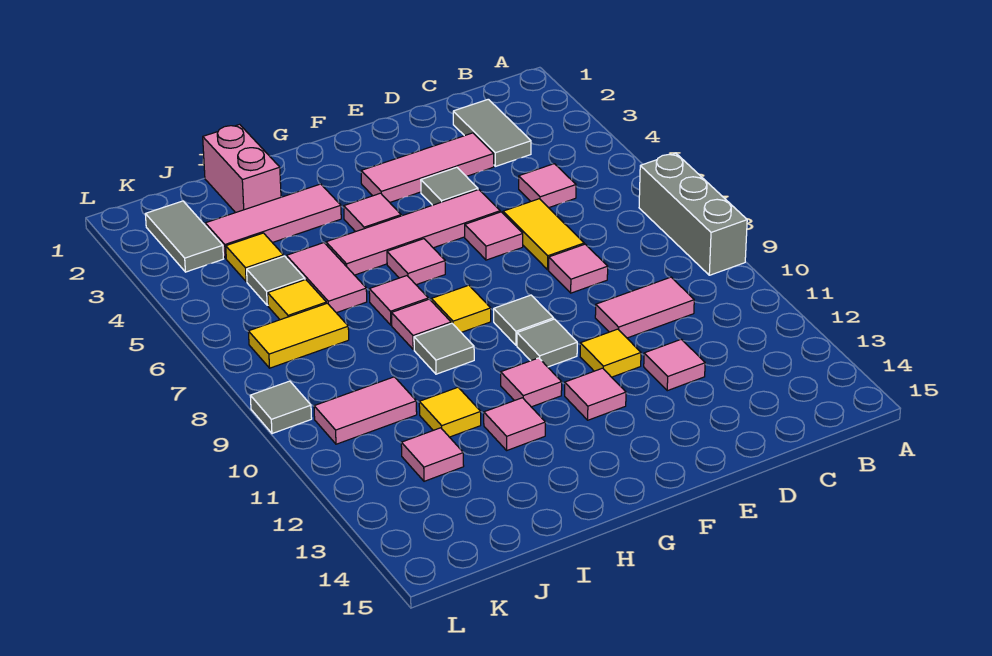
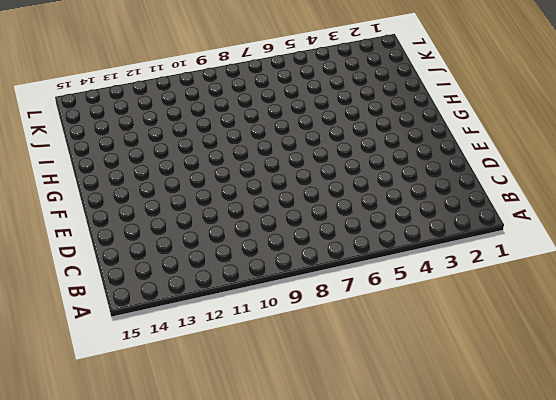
none -> grey 1x3 brick [639,153,747,275]
none -> grey 1x2 tile [453,99,531,166]
none -> pink 1x1 tile [519,164,576,208]
none -> pink 1x2 tile [595,277,694,338]

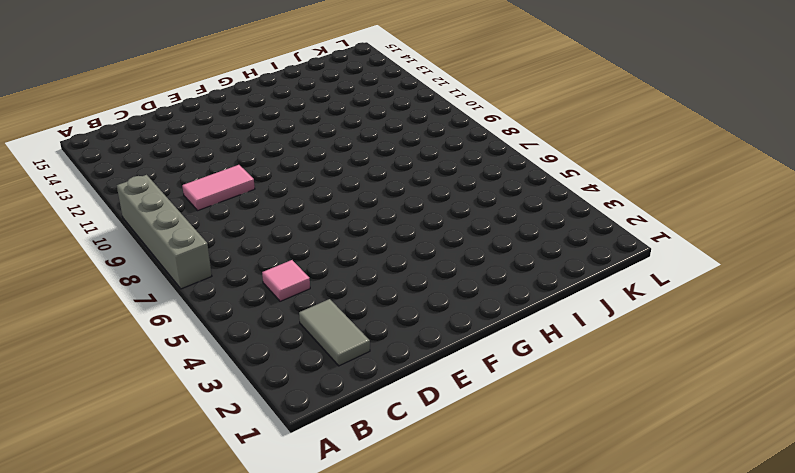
grey 1x4 brick [117,175,212,289] -> grey 1x3 brick [639,153,747,275]
none -> pink 1x3 tile [361,133,494,202]
none -> yellow 1x2 tile [503,199,584,270]
none -> pink 1x1 tile [549,244,608,293]
none -> pink 1x1 tile [644,339,705,391]

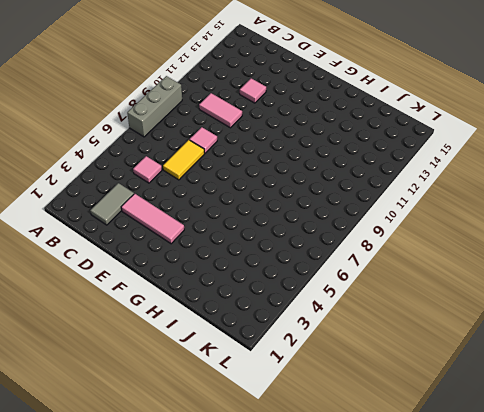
none -> grey 1x1 tile [421,167,478,205]
none -> pink 1x4 tile [326,190,500,275]
none -> pink 1x1 tile [465,212,523,260]
none -> yellow 1x1 tile [580,329,641,377]

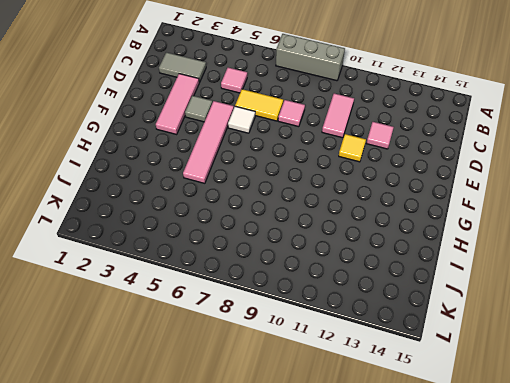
white 1x1 tile [228,106,255,133] -> pink 1x1 tile [465,212,523,260]
none -> grey 1x1 tile [494,295,554,345]
none -> grey 1x1 tile [517,319,577,367]
none -> pink 1x1 tile [565,368,626,420]
none -> pink 1x1 tile [344,193,401,232]

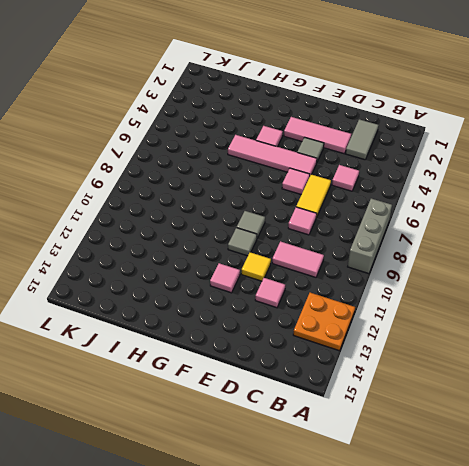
orange 2x2 plate [293,293,355,351] -> none
none -> pink 1x1 tile [387,239,445,285]
none -> yellow 1x1 tile [431,285,491,332]
none -> pink 1x1 tile [501,358,562,407]
none -> pink 1x3 tile [205,184,341,258]

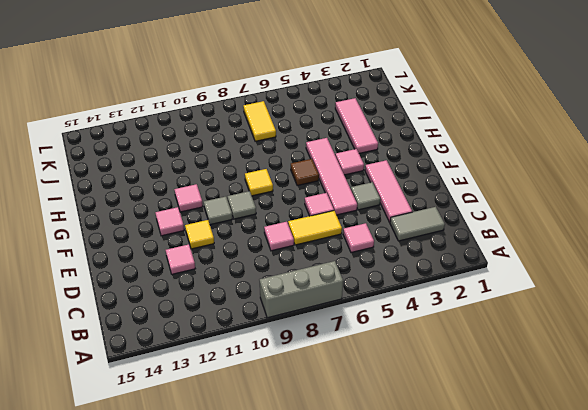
brown 1x1 tile [291,159,319,186] -> pink 1x1 tile [387,239,445,285]
none -> pink 1x2 tile [595,277,694,338]
none -> pink 1x1 tile [369,276,428,325]
none -> pink 1x1 tile [392,299,451,349]
none -> grey 1x1 tile [414,323,474,374]

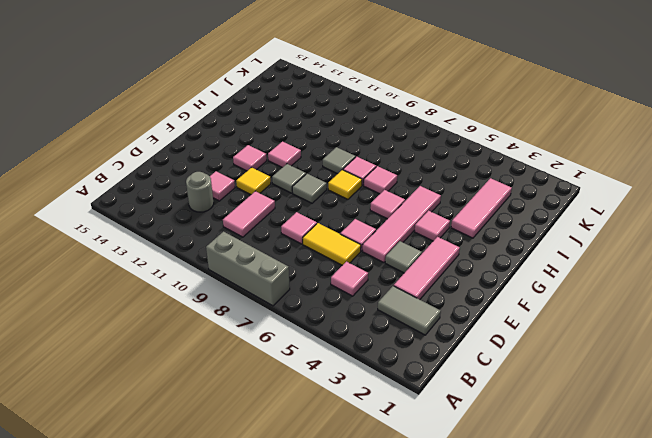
grey 1x1 round brick [186,172,214,212] -> none
none -> pink 1x1 tile [484,398,545,450]
none -> pink 1x2 brick [203,124,281,213]
none -> pink 1x2 tile [286,243,367,313]
none -> yellow 1x1 tile [419,387,481,437]

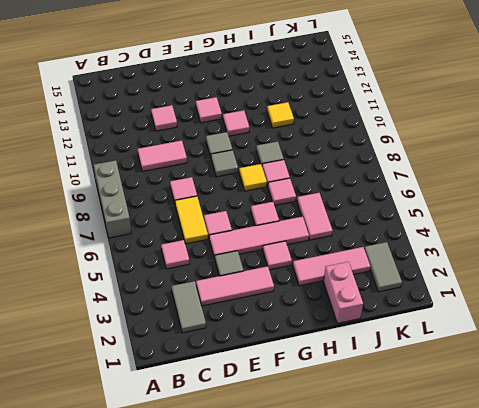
none -> yellow 1x1 tile [580,329,641,377]
none -> pink 1x1 tile [484,398,545,450]
none -> yellow 1x1 tile [226,233,284,282]
none -> grey 1x1 tile [247,256,305,305]

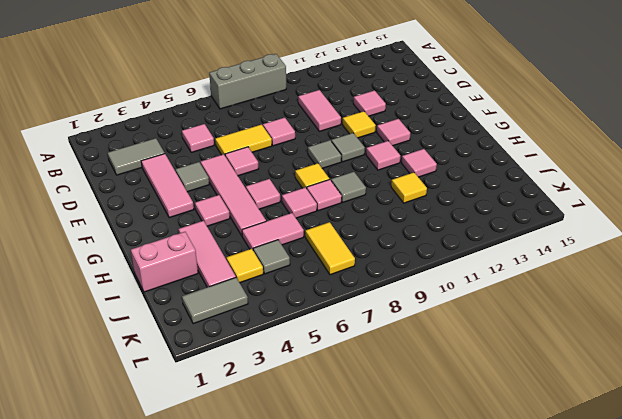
none -> yellow 1x1 tile [268,280,326,320]
none -> pink 1x2 tile [314,377,417,444]
none -> pink 1x1 tile [401,428,464,481]
none -> grey 1x1 tile [250,381,312,434]

